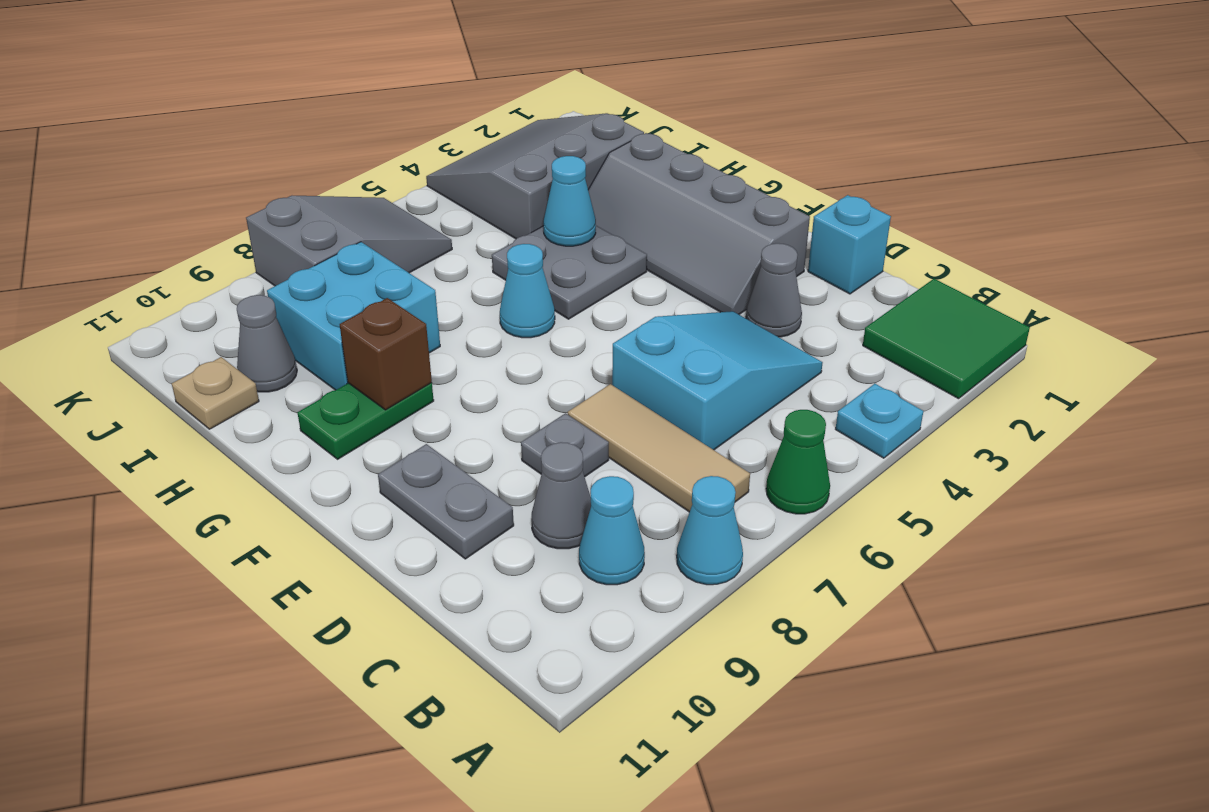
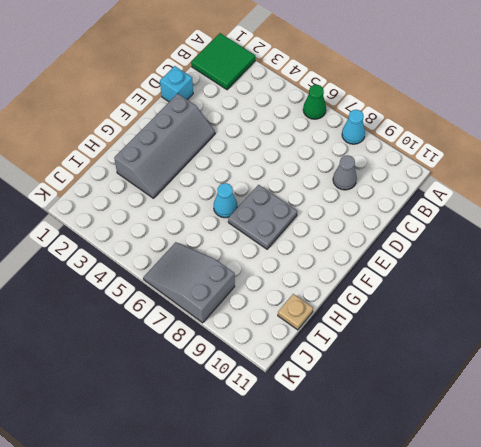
grey 2x2 plate [228,185,297,249] -> grey 2x2 plate moved to [492,226,647,319]
none -> cyan 1x1 plate [836,384,923,458]
none -> tan 1x3 tile [568,384,750,512]
none -> cyan 1x1 cone [579,476,645,585]

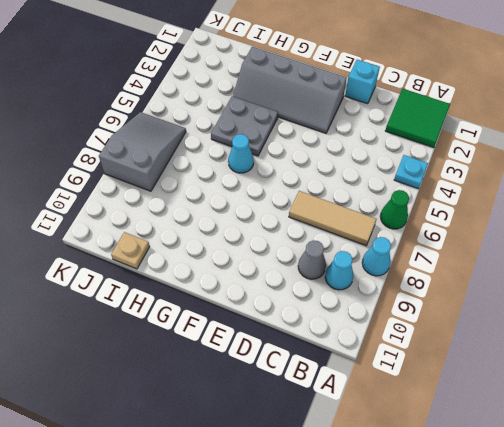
none -> cyan 2x3 slope [612,311,823,450]
none -> grey 1x1 cone [746,243,802,337]
none -> grey 1x1 plate [521,413,609,477]

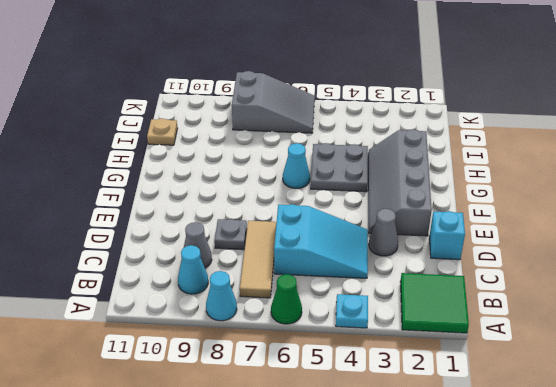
none -> grey 1x2 plate [378,444,514,559]
none -> green 1x2 plate [298,383,434,459]
none -> cyan 2x2 brick [267,242,440,390]

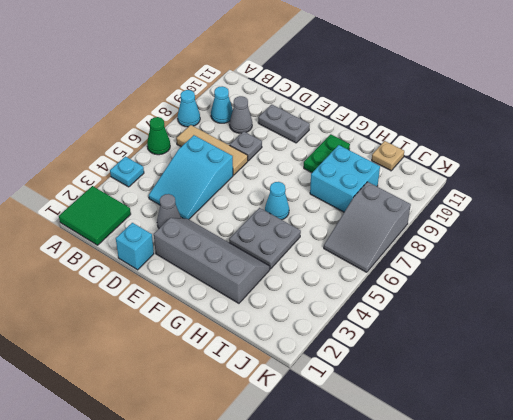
none -> grey 3x3 slope [426,113,644,239]
none -> grey 1x1 cone [237,295,297,392]
none -> brown 1x1 brick [340,298,432,410]

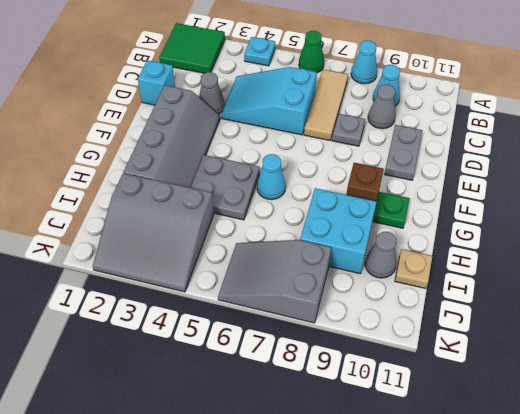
none -> cyan 1x1 cone [544,156,596,246]

